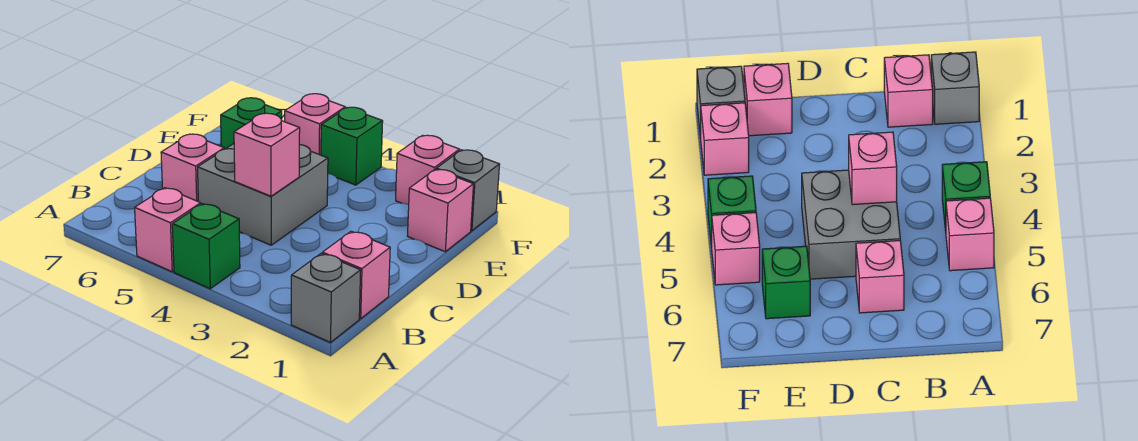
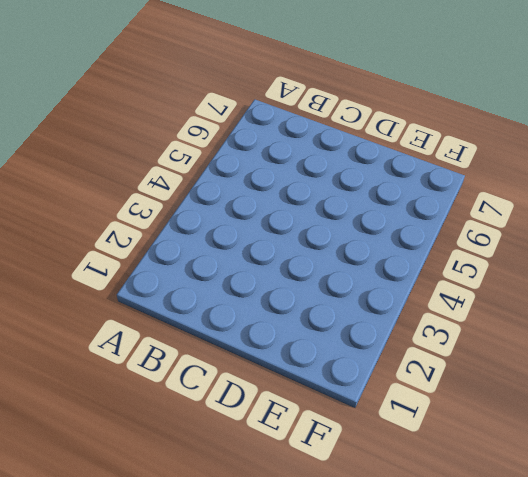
none -> grey 1x1 brick [291,253,361,343]
none -> green 1x1 brick [172,204,240,289]
none -> pink 1x1 brick [135,188,201,272]

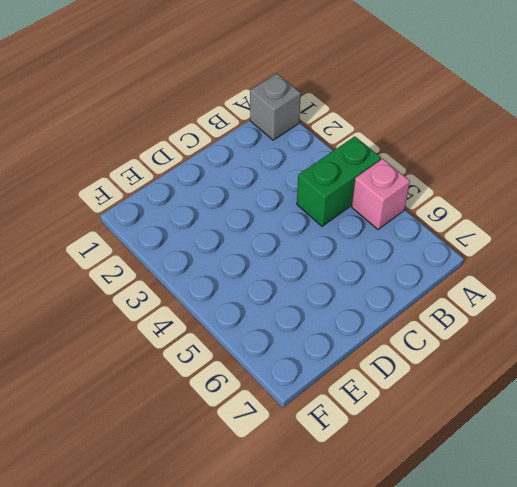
green 1x2 brick [297,136,381,226] -> green 1x1 brick [172,204,240,289]
none -> pink 1x1 brick [322,231,390,319]
none -> grey 2x2 brick [198,144,328,245]
none -> pink 1x1 brick [161,134,224,201]

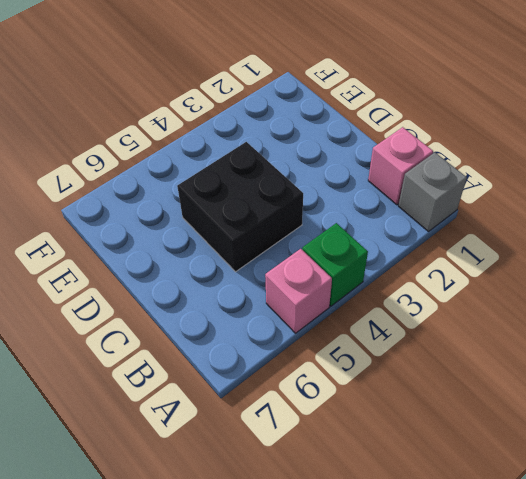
black 2x2 brick [177,142,303,272] -> grey 2x2 brick [198,144,328,245]
none -> pink 1x1 brick [161,134,224,201]
none -> pink 1x1 brick [408,169,474,252]
none -> green 1x1 brick [221,98,282,149]

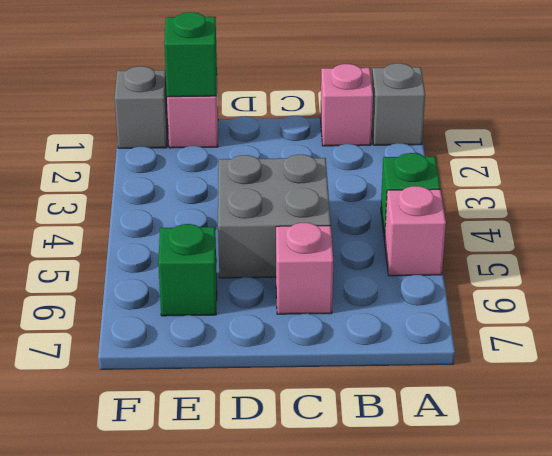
green 1x1 brick [164,12,217,97] -> green 1x1 brick moved to [321,107,383,185]
none -> pink 1x1 brick [396,135,460,205]
none -> pink 1x1 brick [285,94,345,155]
none -> pink 1x1 brick [234,113,300,196]

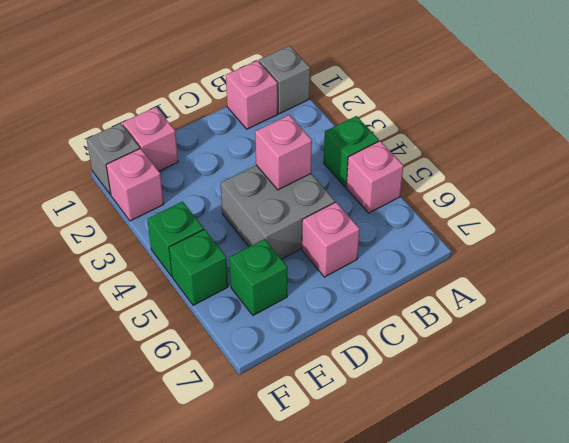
green 1x1 brick [169,229,228,305] -> pink 1x1 brick [285,94,345,155]

